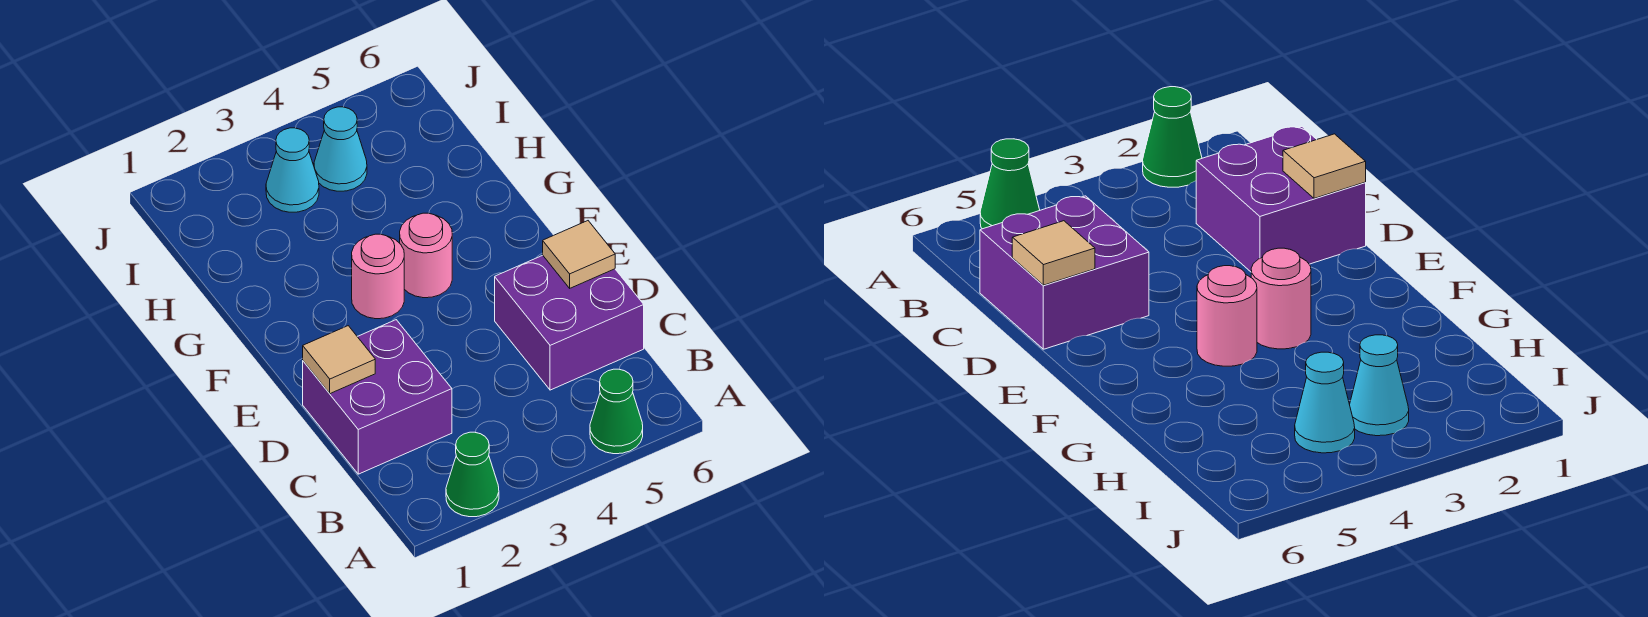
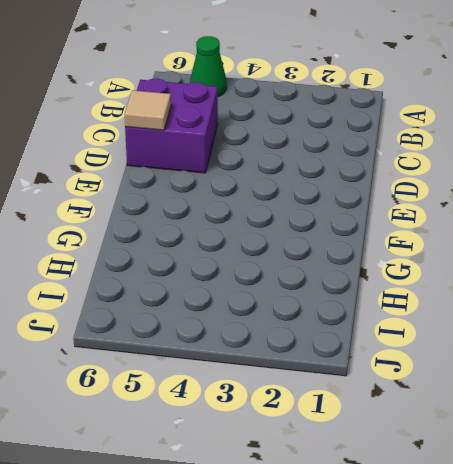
none -> green 1x1 cone [446,432,499,517]
none -> purple 2x2 brick [303,320,452,474]

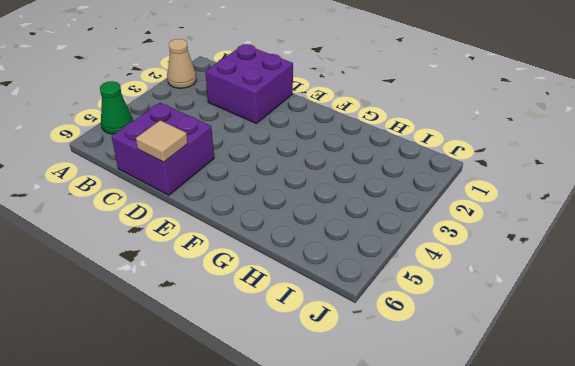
tan 1x1 cone [167,39,196,88] -> green 1x1 cone [446,432,499,517]
none -> pink 1x1 round brick [352,234,404,319]
none -> pink 1x1 round brick [400,213,452,298]

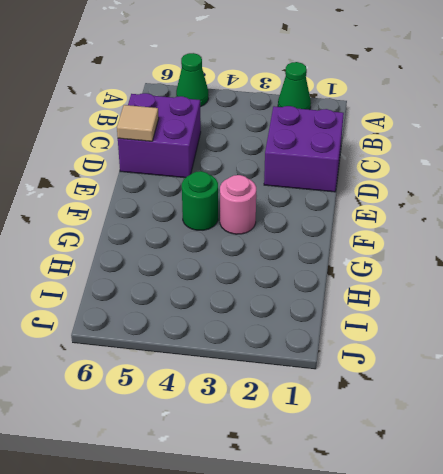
green 1x1 round brick [182,171,218,230] -> pink 1x1 round brick [400,213,452,298]
none -> cyan 1x1 cone [266,128,319,212]
none -> cyan 1x1 cone [314,107,367,191]

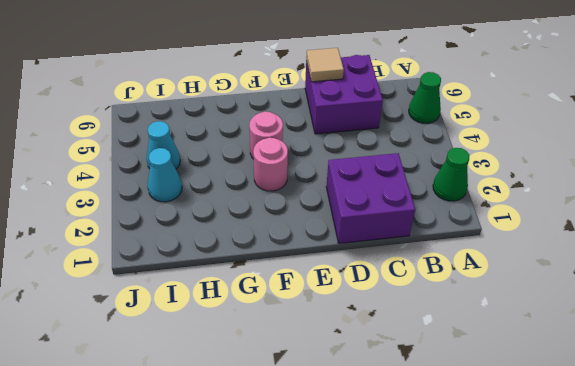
none -> tan 1x1 tile [303,326,375,394]

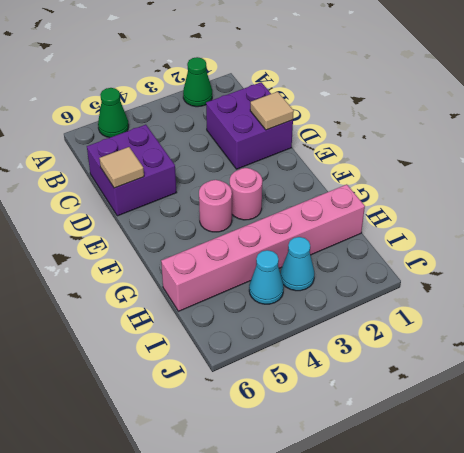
pink 1x6 brick [161,184,365,311] -> none

